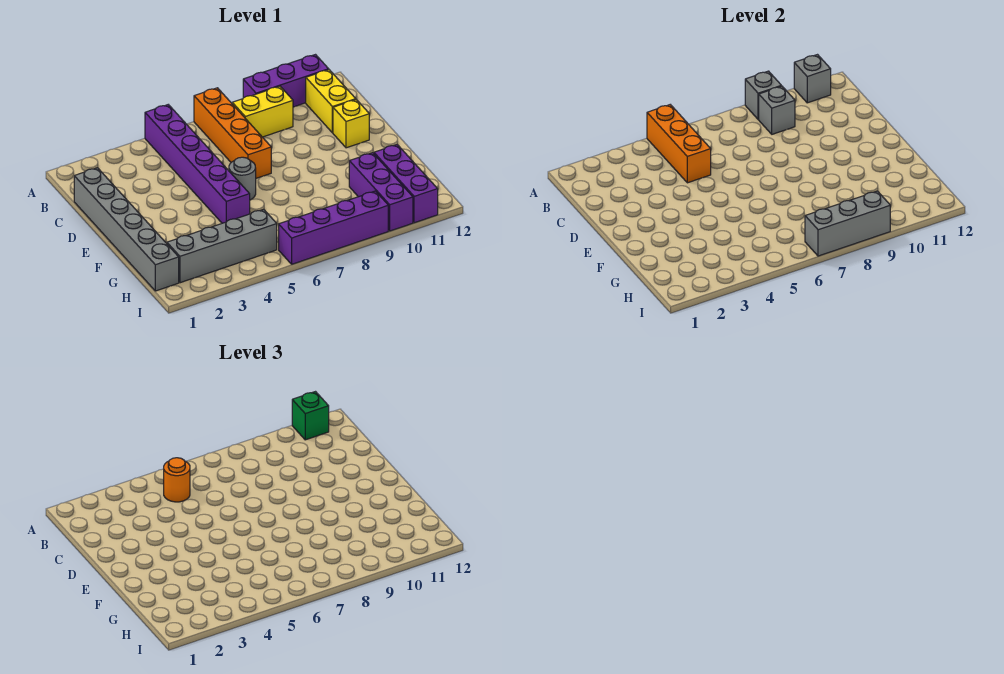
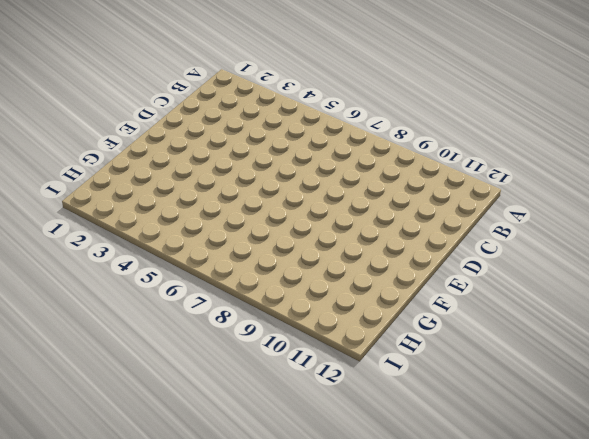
none -> purple 1x6 brick [145,105,250,223]
none -> orange 1x4 brick [194,88,271,178]
none -> purple 1x3 brick [243,55,329,107]

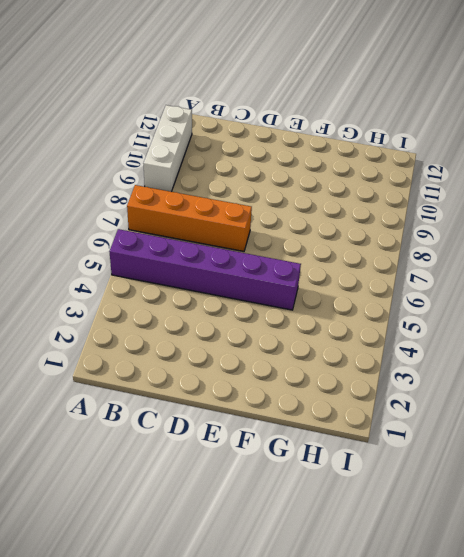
white 1x3 brick [143,105,192,192] -> purple 1x3 brick [243,55,329,107]
none -> yellow 1x2 brick [232,86,293,137]
none -> yellow 1x2 brick [306,70,356,133]
none -> grey 1x6 brick [74,168,179,291]

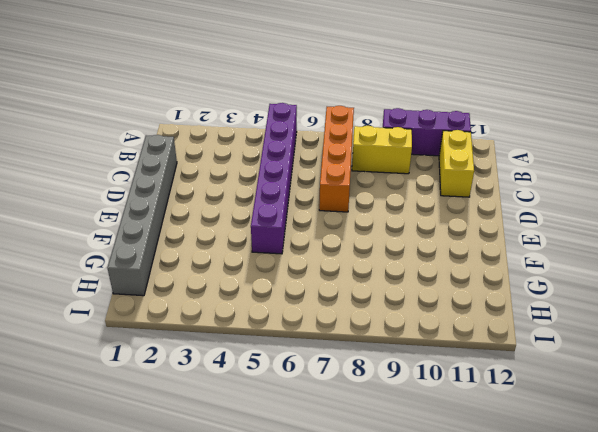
none -> yellow 1x1 brick [333,99,369,148]
none -> grey 1x1 round brick [229,157,256,200]
none -> purple 1x3 brick [349,153,413,231]

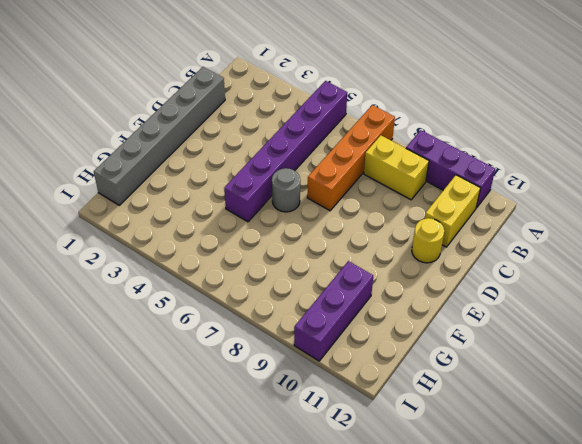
yellow 1x1 round brick [412,218,444,263] -> yellow 1x1 brick [333,99,369,148]
none -> purple 1x3 brick [374,145,438,223]
none -> grey 1x4 brick [167,209,277,283]
none -> purple 1x4 brick [279,191,388,264]

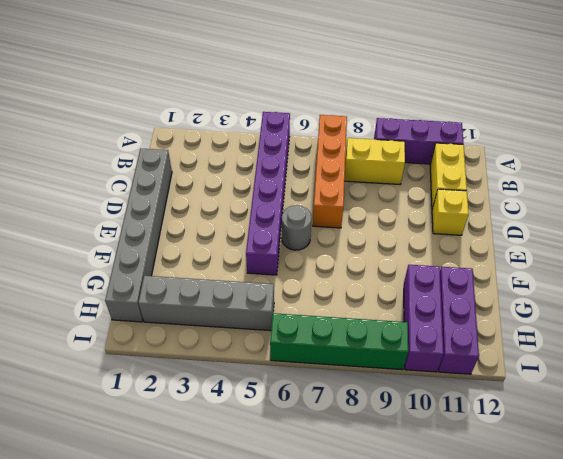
green 1x4 brick [270,313,408,370] -> purple 1x4 brick [279,191,388,264]
none -> orange 1x3 brick [647,105,711,183]
none -> grey 1x1 brick [745,71,781,120]
none -> grey 1x1 brick [794,55,831,103]

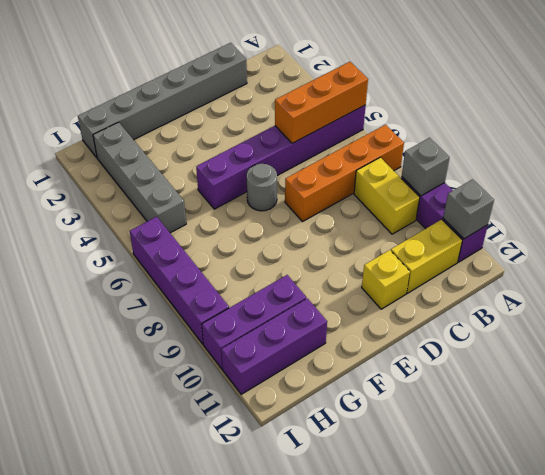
none -> grey 1x1 brick [759,86,795,134]
none -> grey 1x3 brick [805,191,890,256]
none -> green 1x1 brick [292,392,329,440]

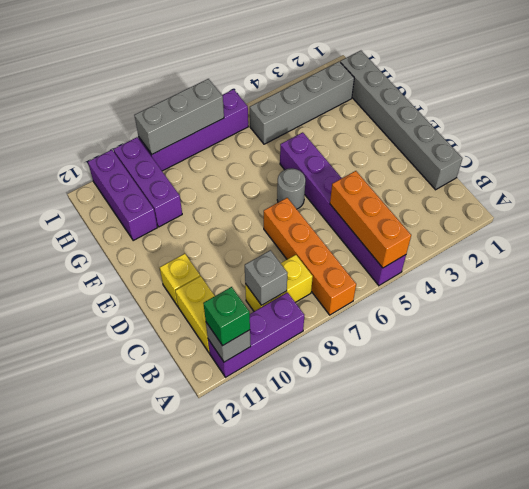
none -> grey 1x1 brick [745,71,781,120]
none -> orange 1x1 round brick [164,458,190,502]

